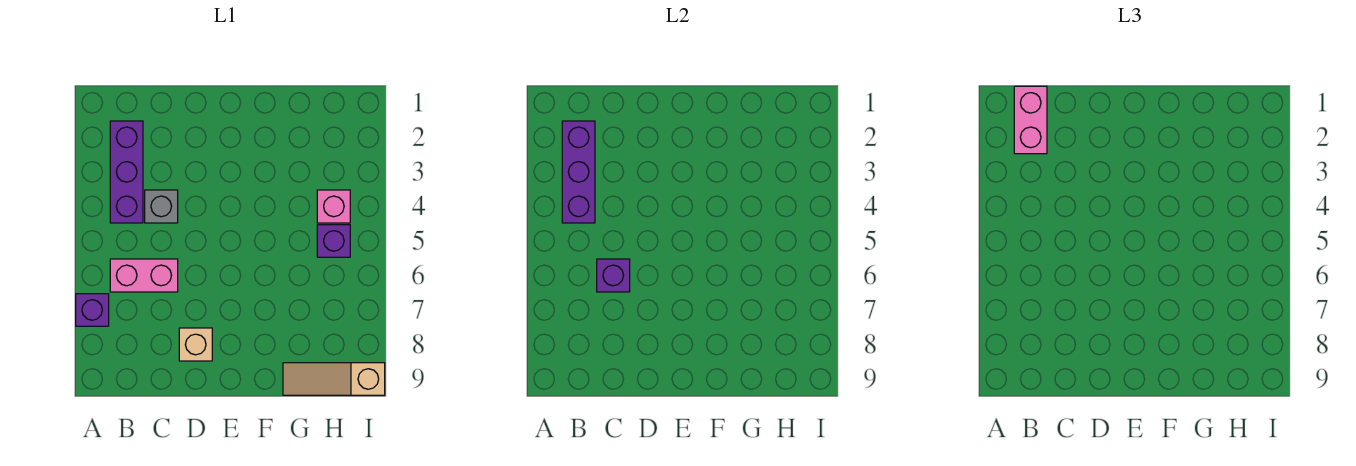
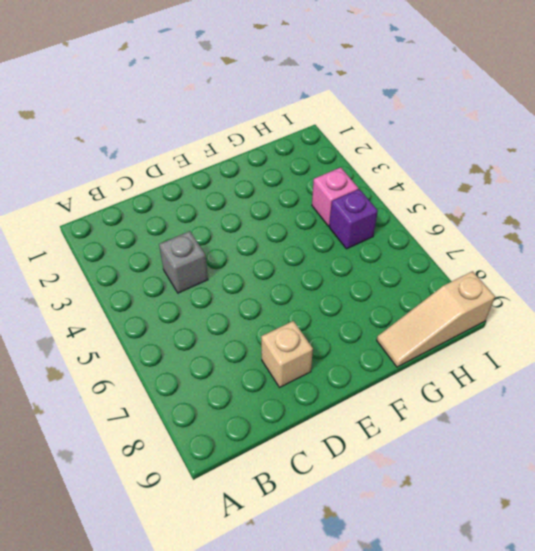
none -> purple 1x1 brick [76,294,109,326]
none -> purple 1x3 brick [110,121,143,223]

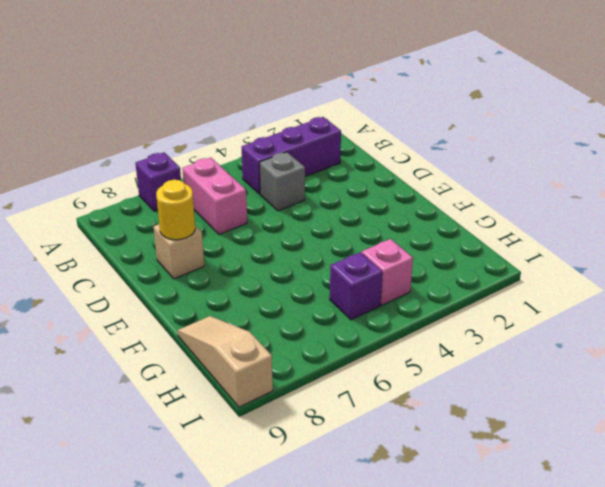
yellow 1x1 round brick [156,180,195,240] -> none
none -> purple 1x3 brick [562,121,595,223]
none -> purple 1x1 brick [597,259,630,292]

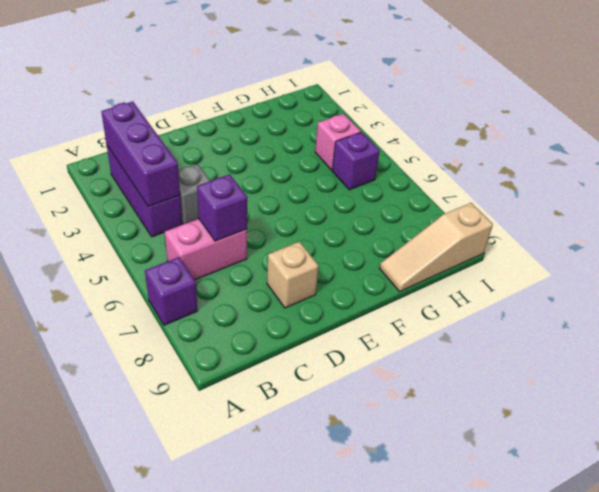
none -> pink 1x2 brick [1014,86,1047,154]

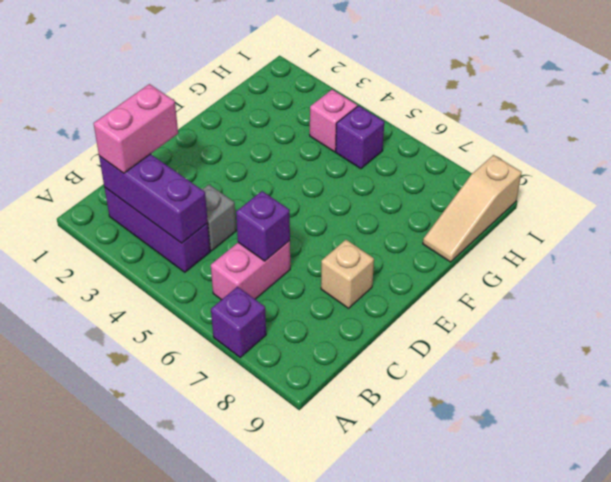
pink 1x2 brick [93,84,178,173] -> pink 1x2 brick turned to [1014,86,1047,154]

